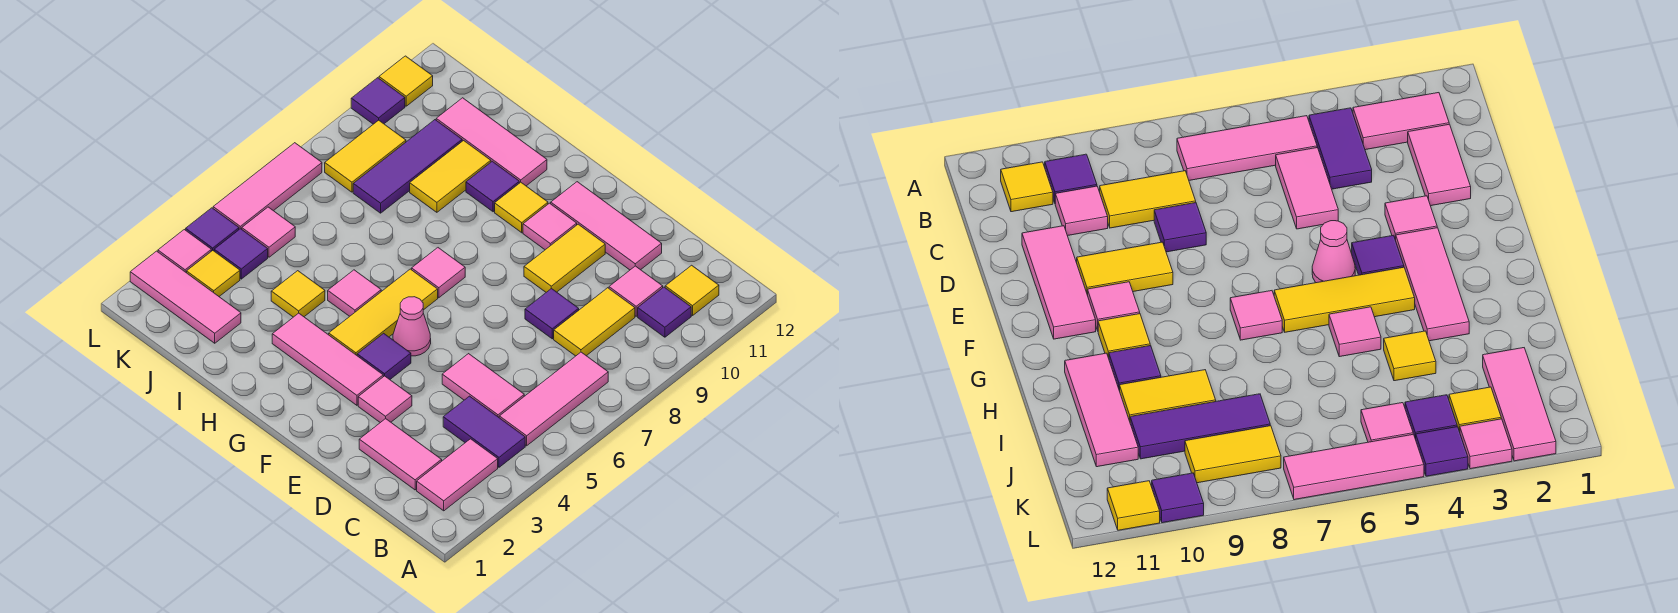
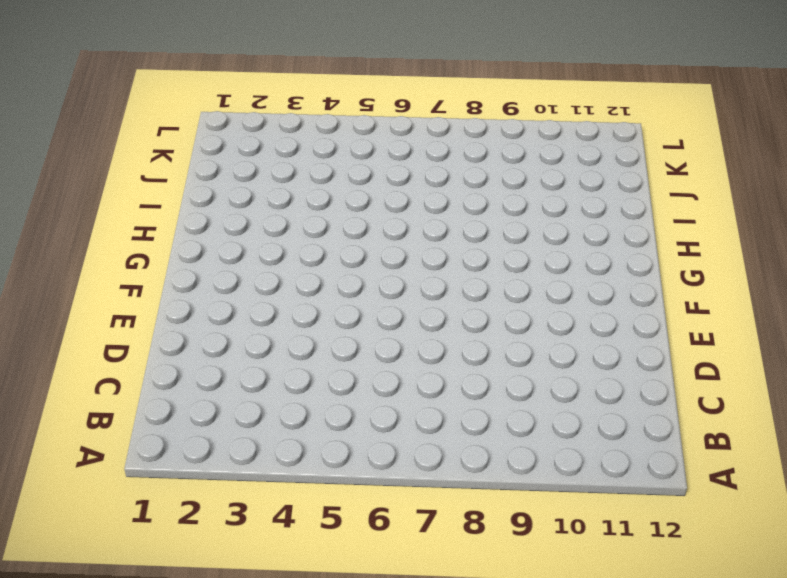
none -> pink 1x2 tile [417,439,498,511]
none -> purple 1x2 tile [443,396,525,467]
none -> pink 1x3 tile [499,352,608,446]
none -> purple 1x1 tile [638,287,691,337]

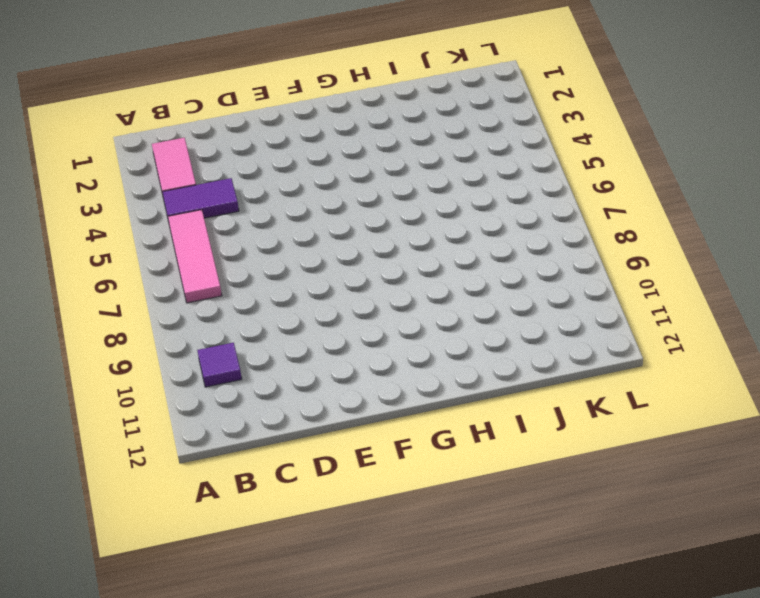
none -> yellow 1x1 tile [665,265,719,316]
none -> pink 1x2 tile [359,419,442,490]
none -> pink 1x2 tile [442,354,524,417]
none -> yellow 1x2 tile [554,288,635,356]

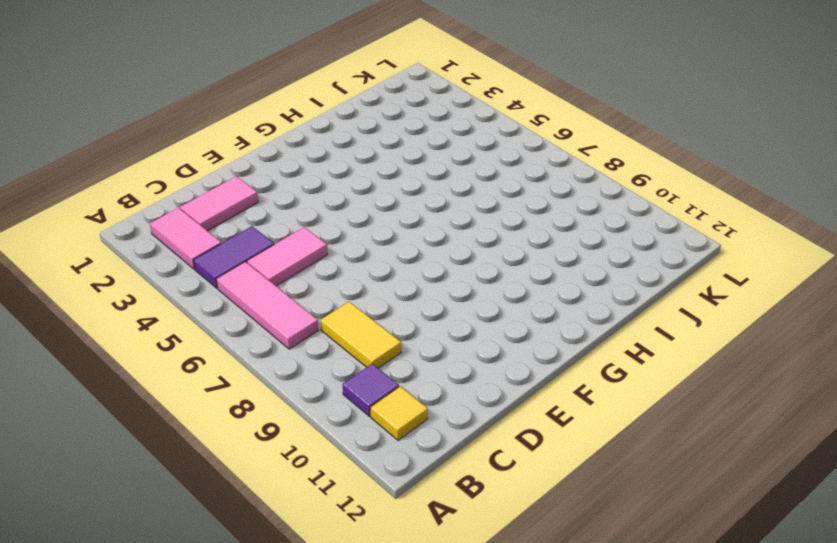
none -> pink 1x1 tile [609,266,663,316]
none -> purple 1x1 tile [525,288,579,339]
none -> pink 1x3 tile [551,182,662,270]
none -> pink 1x1 tile [358,376,412,423]

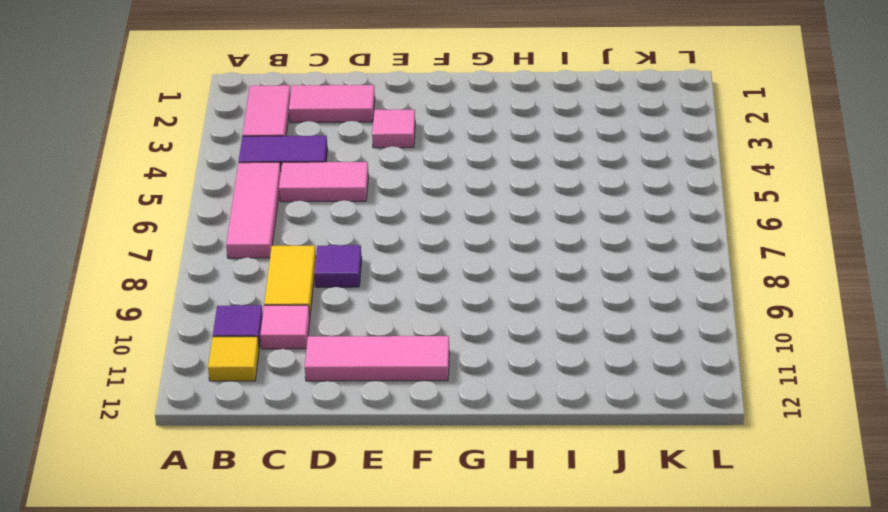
none -> yellow 1x2 tile [524,224,605,292]
none -> pink 1x3 tile [272,313,383,405]
none -> purple 1x1 tile [357,333,411,379]
none -> pink 1x1 cone [393,297,431,356]

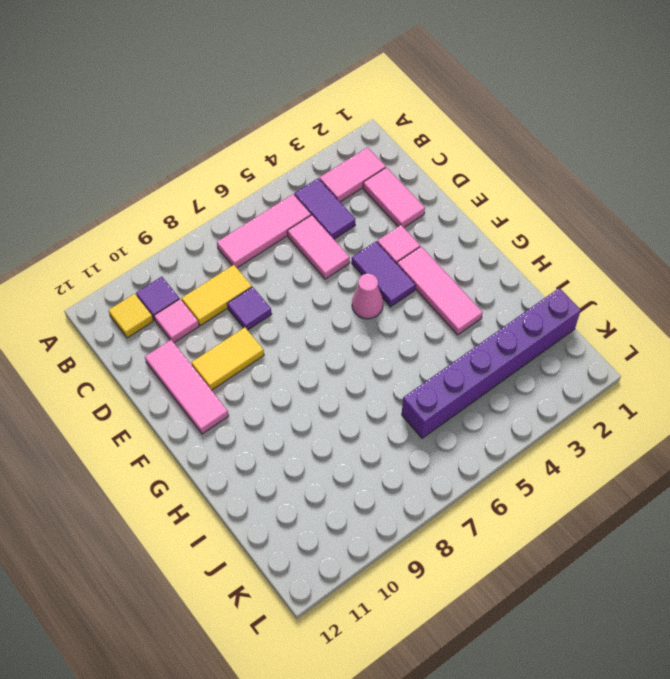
purple 1x2 tile [352,242,415,307] -> purple 1x1 tile [357,333,411,379]
purple 1x6 brick [402,288,581,438] -> pink 1x3 tile [130,251,241,343]
none -> pink 1x1 tile [523,203,577,250]
none -> yellow 1x3 tile [329,269,438,355]
none -> pink 1x1 tile [412,248,465,298]
none -> yellow 1x1 tile [495,182,548,233]

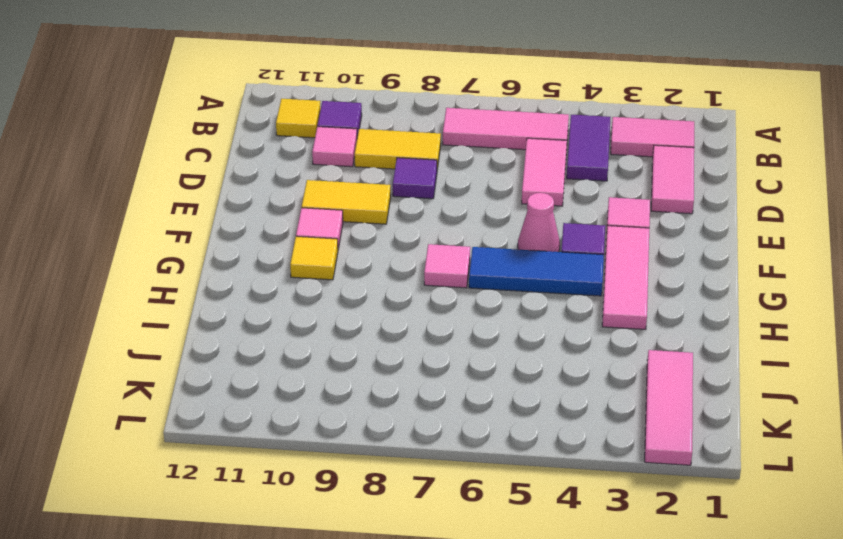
blue 1x3 tile [469,247,604,296] -> yellow 1x3 tile [329,269,438,355]
none -> pink 1x3 tile [551,182,662,270]
none -> pink 1x1 tile [328,270,381,316]
none -> purple 1x1 tile [466,161,519,212]
none -> pink 1x3 tile [436,98,547,186]

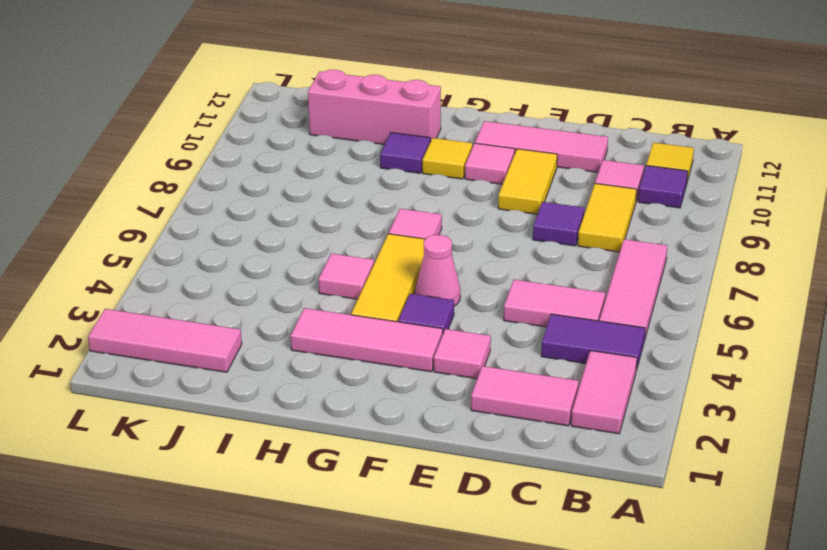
pink 1x3 brick [308,70,441,145] -> pink 1x3 tile [436,98,547,186]
none -> yellow 1x1 tile [271,271,325,317]
none -> yellow 1x2 tile [410,141,491,212]
none -> purple 1x3 tile [353,120,462,213]
none -> yellow 1x1 tile [187,251,240,296]

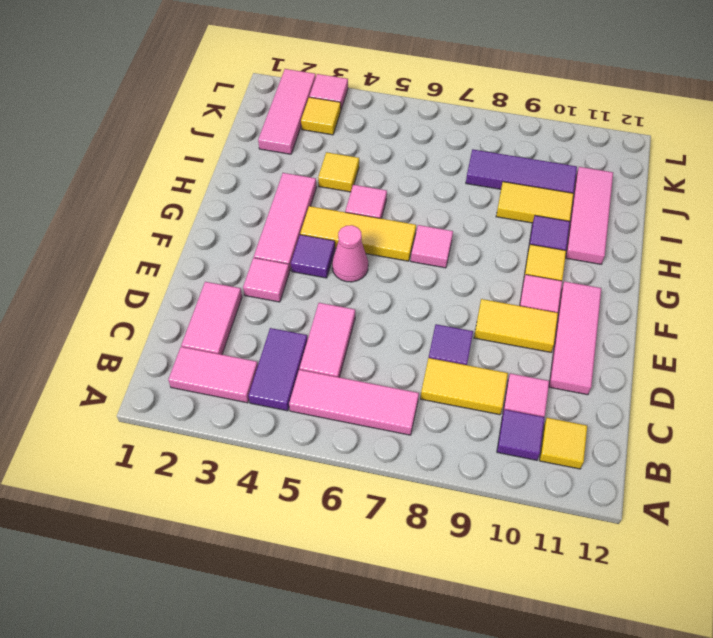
none -> purple 1x1 tile [214,229,268,279]
none -> pink 1x1 tile [242,207,295,257]
none -> yellow 1x2 tile [325,120,406,192]
none -> purple 1x1 tile [186,208,239,251]

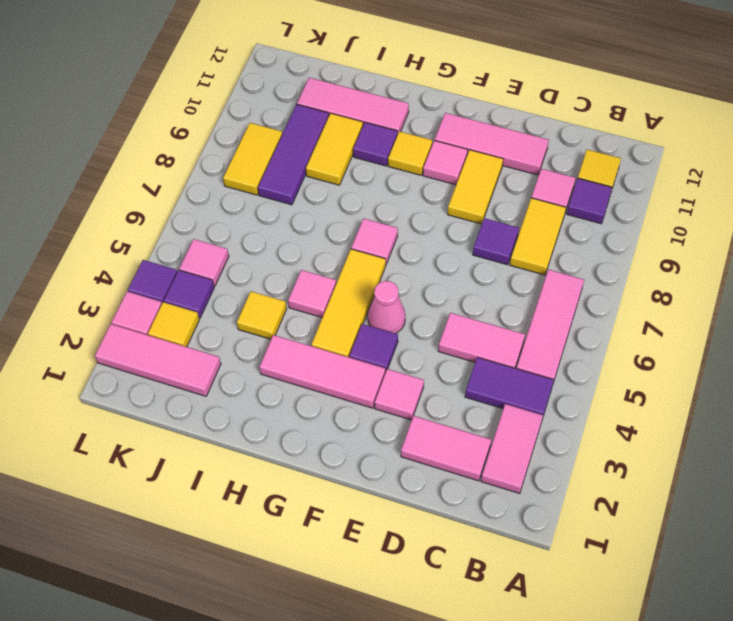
none -> pink 1x3 tile [213,143,322,229]
none -> purple 1x1 tile [351,78,405,124]
none -> yellow 1x1 tile [379,56,433,106]

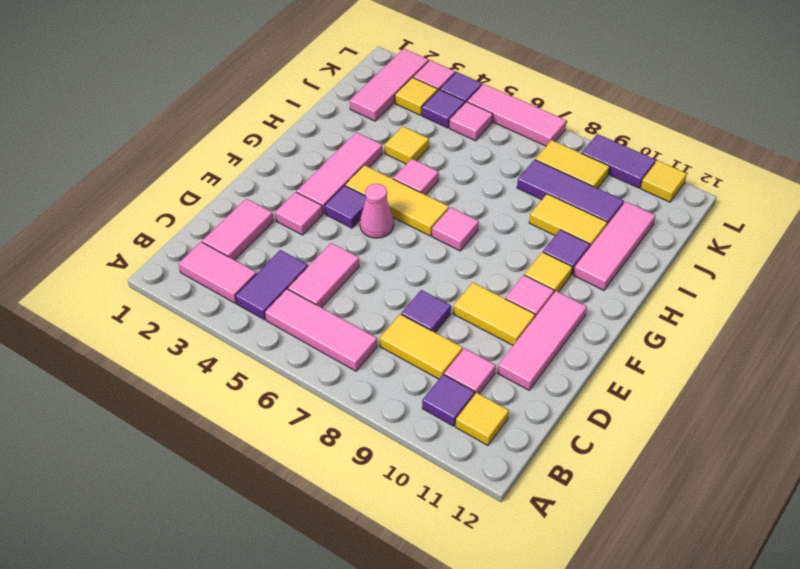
purple 1x2 tile [582,134,656,188] -> purple 1x1 tile [351,78,405,124]

